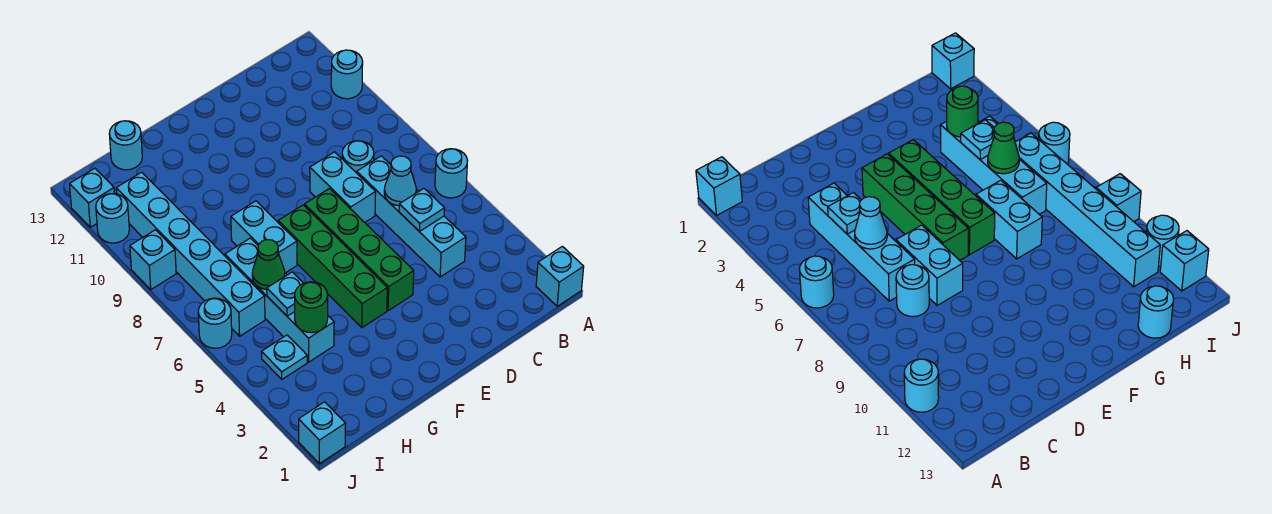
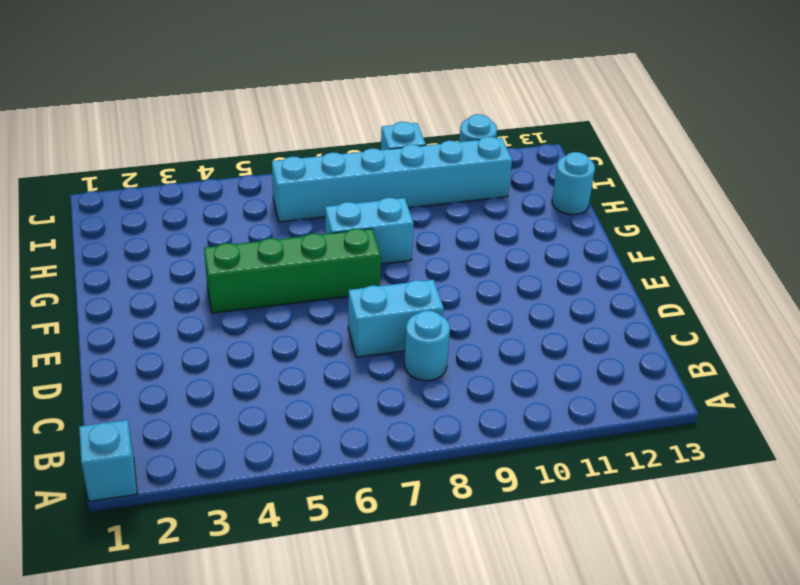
none -> cyan 1x1 round brick [435,149,468,198]
none -> cyan 1x1 round brick [331,50,363,99]
none -> cyan 1x4 brick [357,156,466,277]

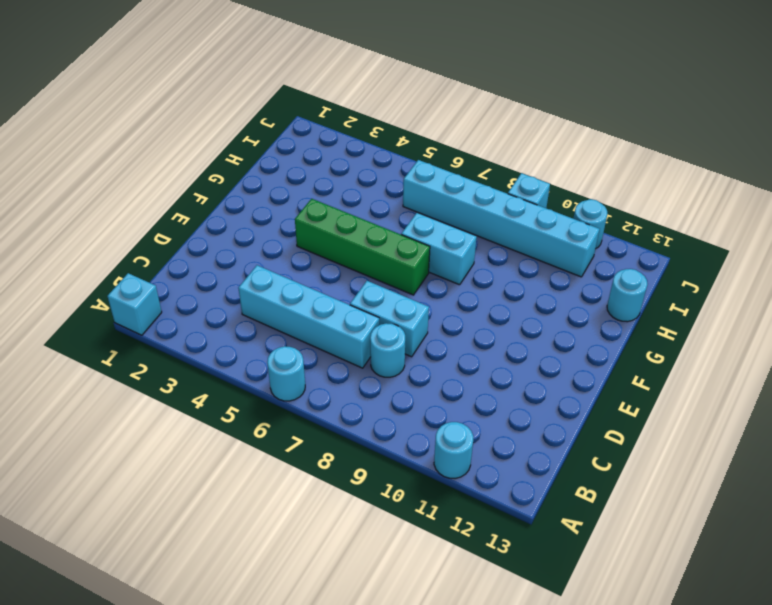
none -> green 1x4 brick [305,189,414,311]
none -> cyan 1x4 brick [225,238,334,362]
none -> cyan 1x1 plate [262,335,307,379]

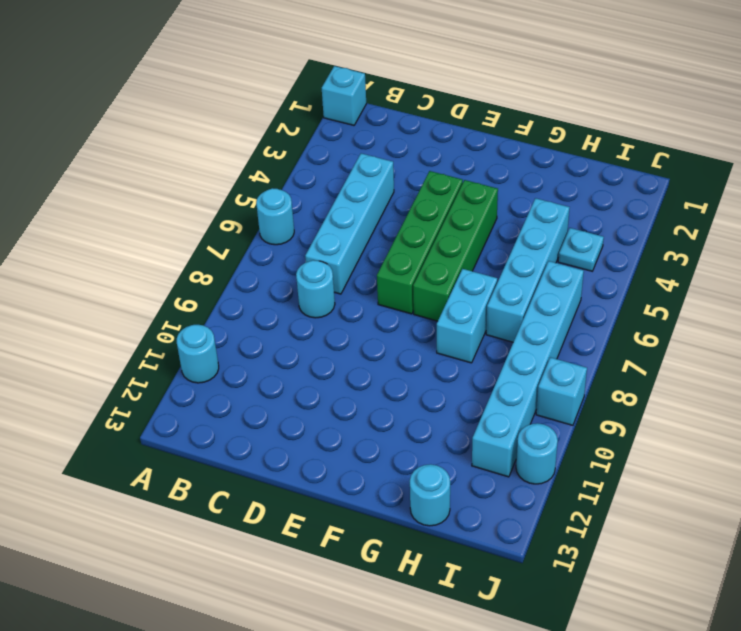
none -> cyan 1x2 brick [310,152,376,222]
none -> cyan 1x1 brick [299,402,346,464]
none -> cyan 1x1 round brick [198,298,232,348]

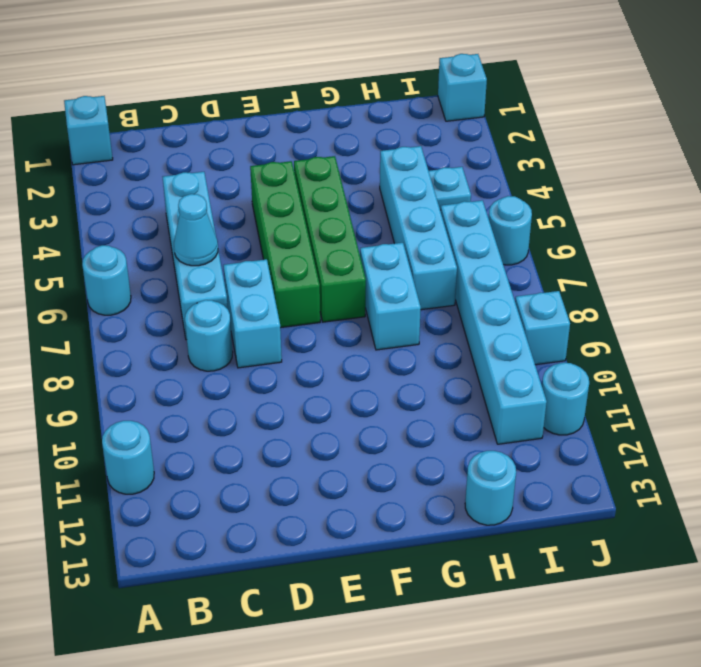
none -> cyan 1x1 brick [70,168,114,227]
none -> cyan 1x1 plate [399,189,445,231]
none -> green 1x1 round brick [295,282,328,333]

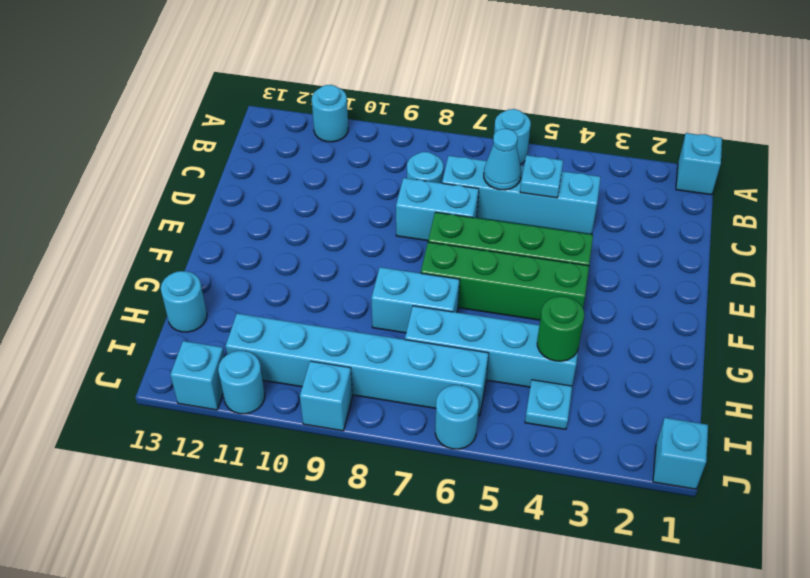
none -> cyan 1x1 plate [267,272,303,316]
none -> green 1x1 cone [252,240,285,289]

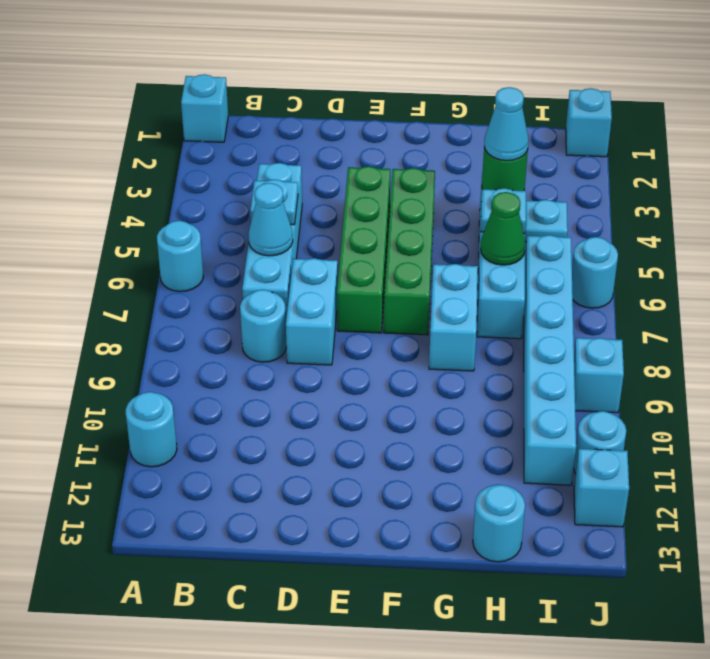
cyan 1x1 cone [484,87,529,161] -> none

